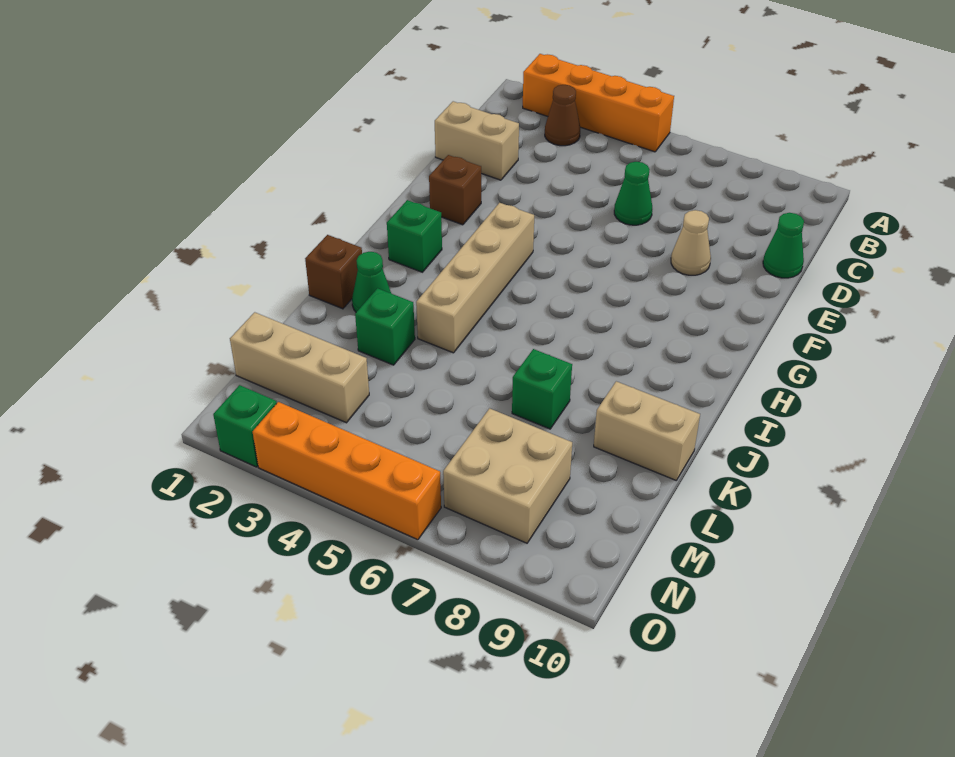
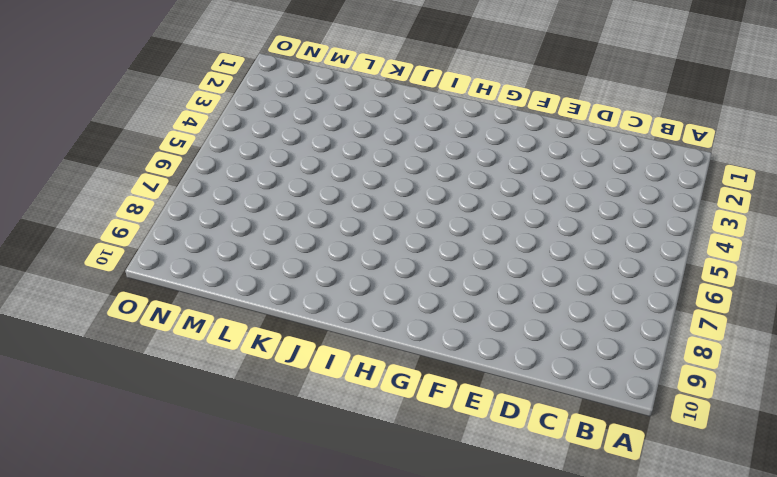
none -> orange 1x4 brick [523,54,674,152]
none -> brown 1x1 cone [545,85,580,146]
none -> tan 1x2 brick [435,101,519,180]

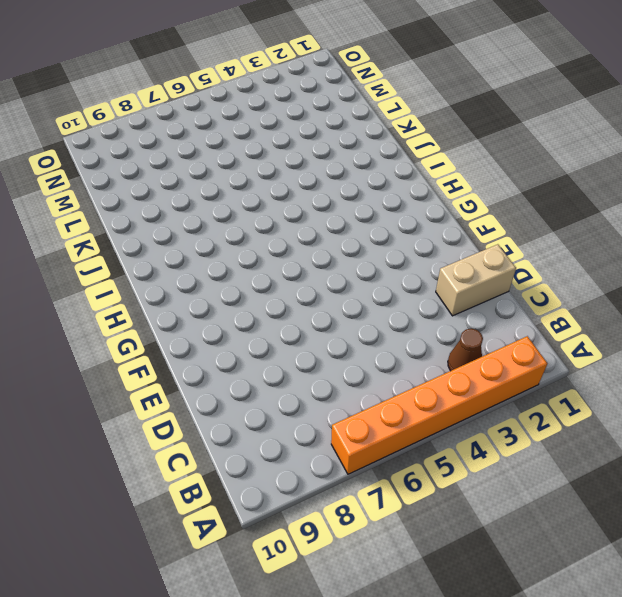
orange 1x6 brick [331,336,547,474] -> orange 1x4 brick [523,54,674,152]
none -> green 1x1 cone [614,162,652,225]
none -> green 1x1 cone [763,213,804,278]
none -> tan 1x1 cone [671,210,711,275]

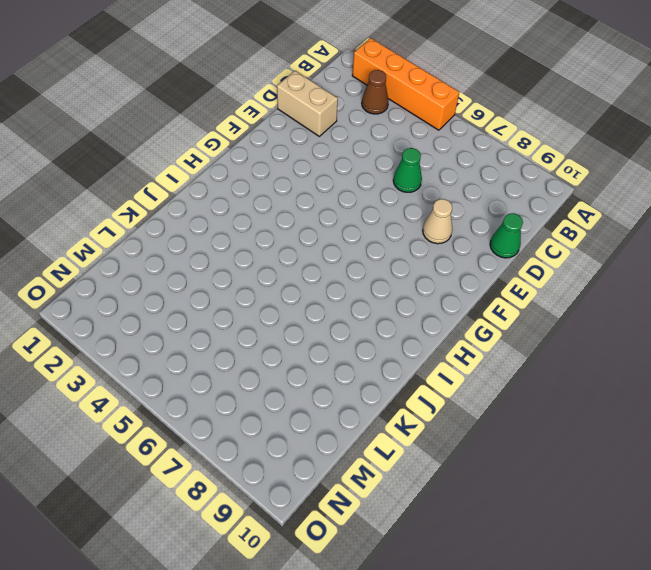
none -> brown 1x1 brick [429,155,481,225]
none -> tan 1x4 brick [416,203,534,353]
none -> green 1x1 brick [387,200,442,272]

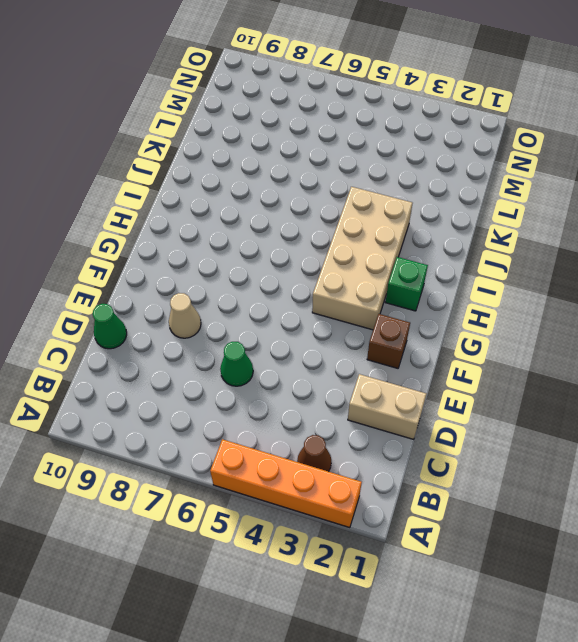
tan 2x4 brick [312,187,412,330] -> tan 1x4 brick [416,203,534,353]
none -> brown 1x1 brick [305,235,362,309]
none -> green 1x1 cone [352,252,391,312]
none -> green 1x1 brick [355,288,415,365]

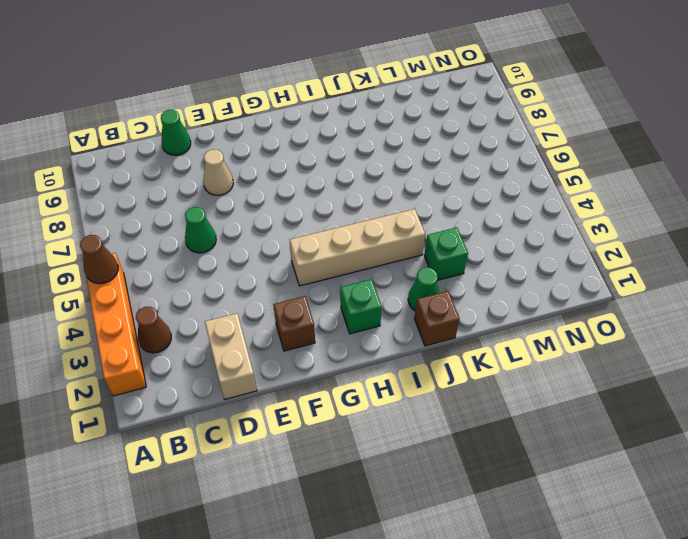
brown 1x1 cone [80,235,118,284] -> none
none -> green 1x1 brick [512,349,572,429]
none -> tan 1x2 brick [594,381,700,480]
none -> tan 1x3 brick [230,312,369,423]

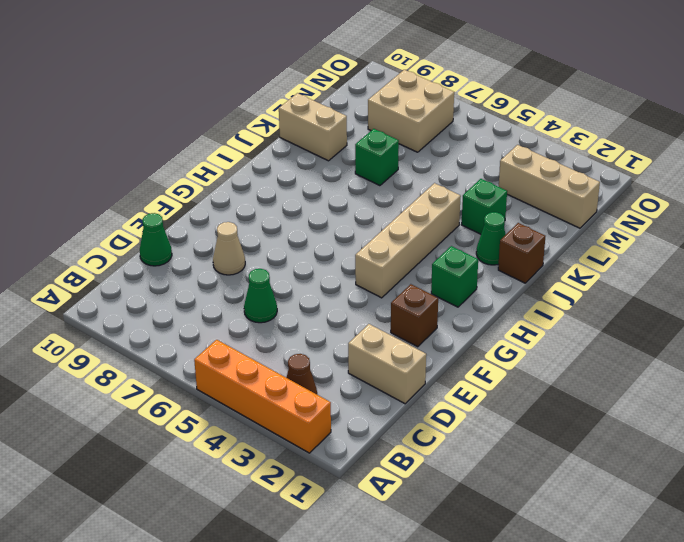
none -> green 1x1 brick [213,385,277,467]
none -> orange 1x4 brick [253,402,441,540]

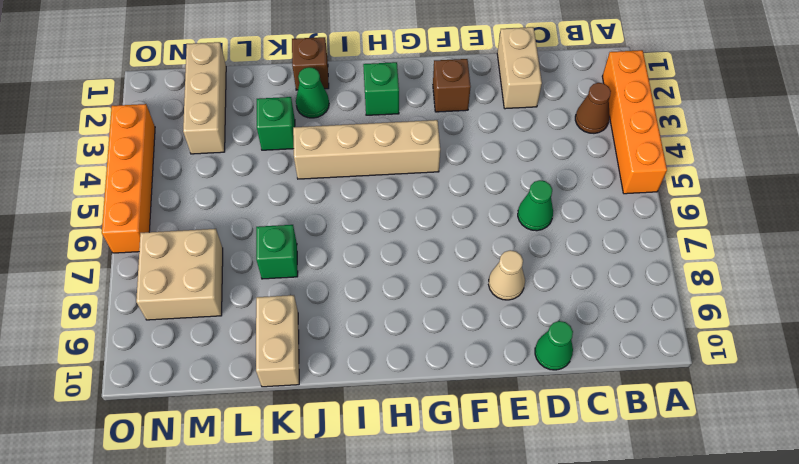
none -> green 1x1 brick [213,385,277,467]

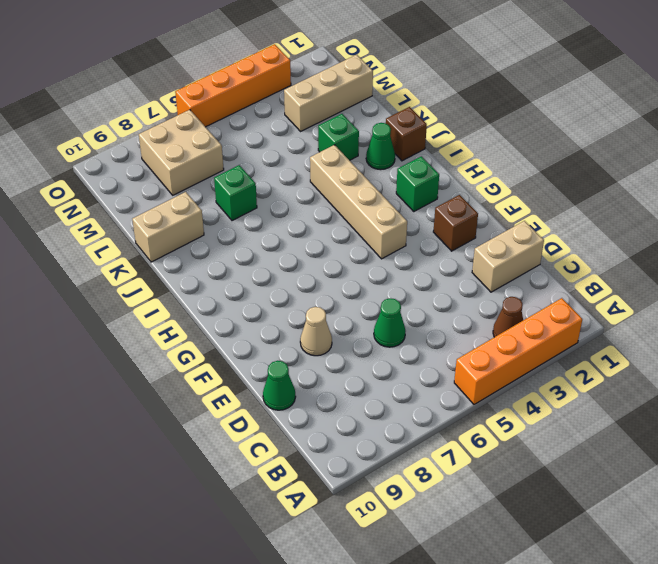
none -> green 1x1 brick [213,385,277,467]

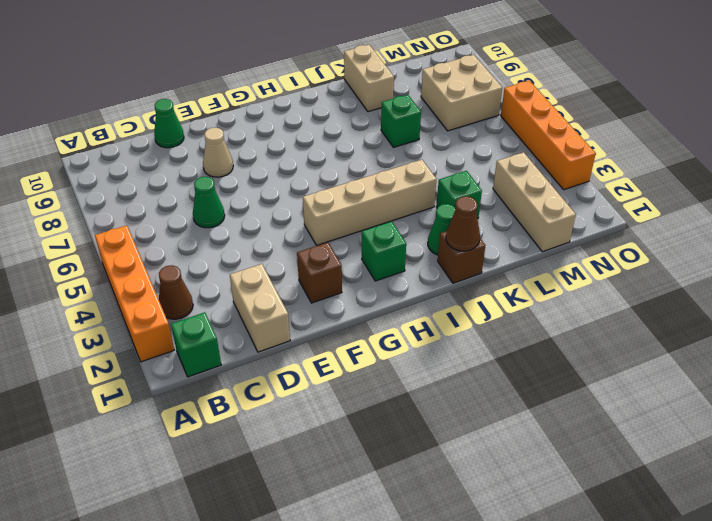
green 1x1 brick [171,312,221,377] -> green 1x1 brick moved to [213,385,277,467]
brown 1x1 cone [446,196,480,251] -> none

